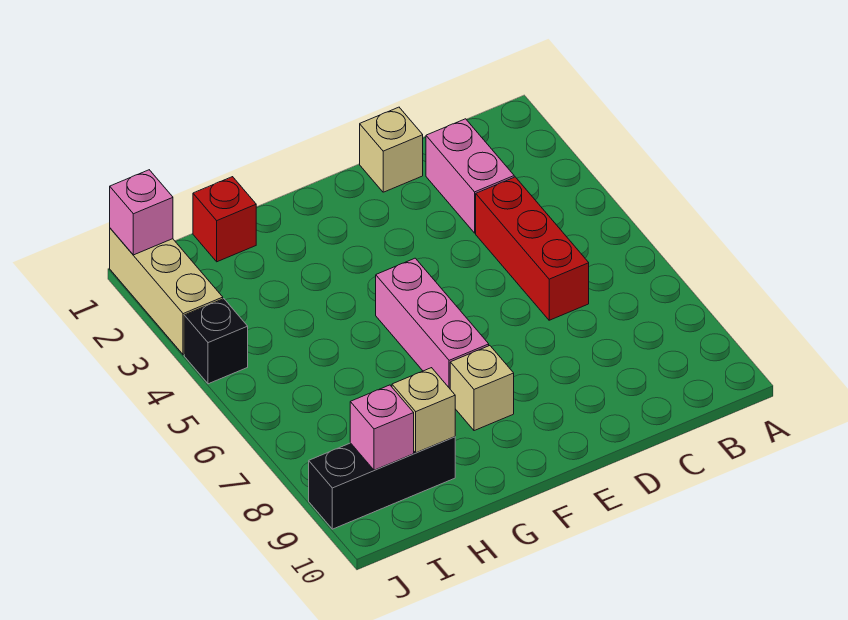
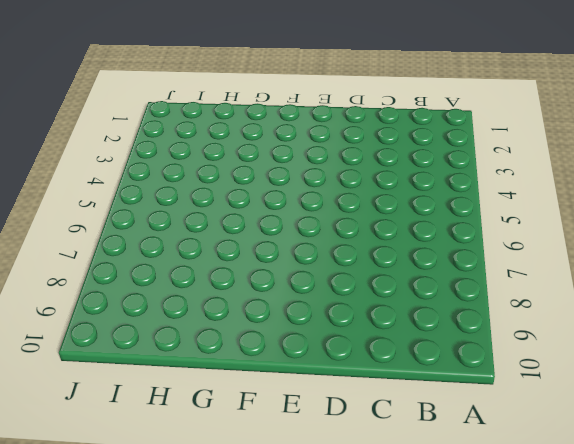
none -> pink 1x2 brick [426,119,514,233]
none -> red 1x3 brick [476,177,589,320]
none -> tan 1x1 brick [360,107,423,192]

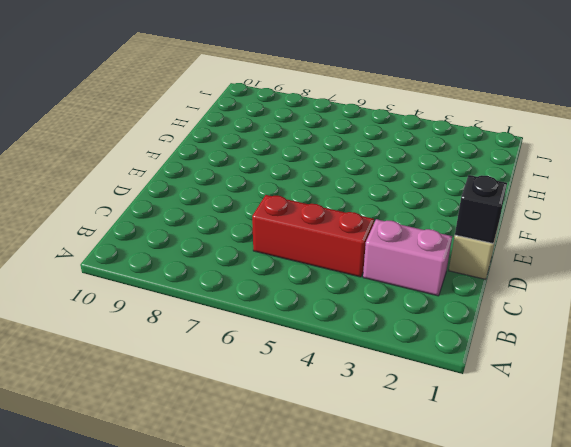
black 1x1 brick [455,175,507,244] -> black 1x1 brick moved to [184,299,248,384]
none -> pink 1x3 brick [376,258,489,388]
none -> tan 1x1 brick [450,346,514,431]
none -> red 1x1 brick [193,177,256,262]

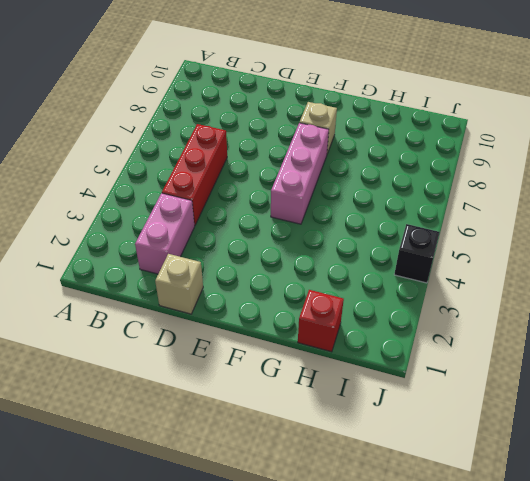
none -> black 1x3 brick [309,437,455,529]
none -> tan 1x3 brick [110,228,223,355]
none -> tan 1x1 brick [392,368,455,453]

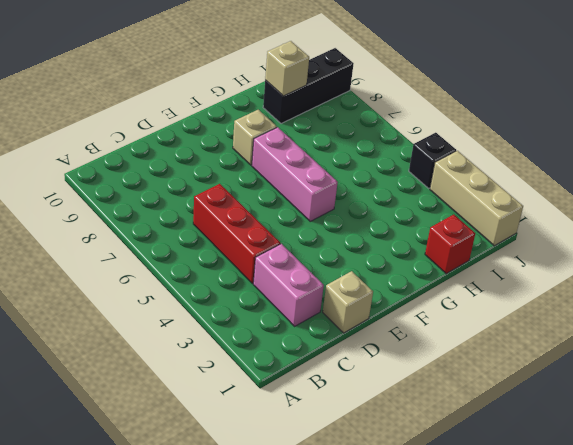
none -> pink 1x1 brick [350,385,414,470]
none -> pink 1x1 brick [110,170,173,255]

